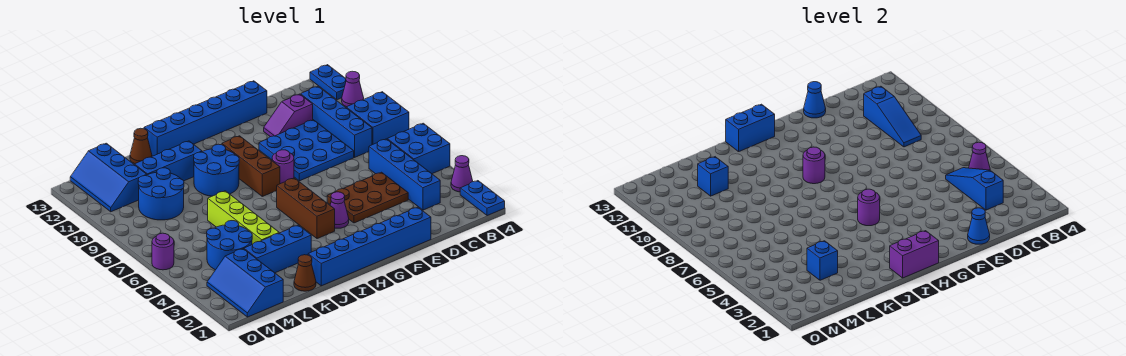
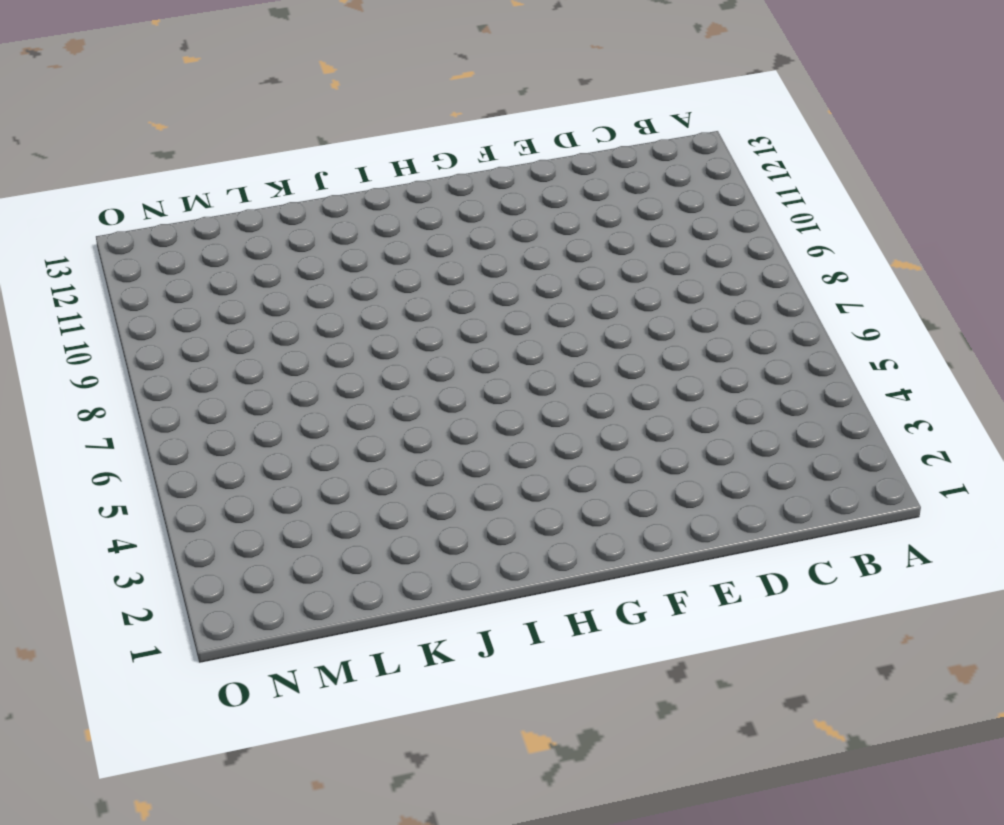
none -> blue 1x2 plate [460,181,505,216]
none -> purple 1x1 cone [451,156,473,192]
none -> blue 2x2 brick [387,123,450,174]
none -> blue 2x2 brick [346,92,409,145]

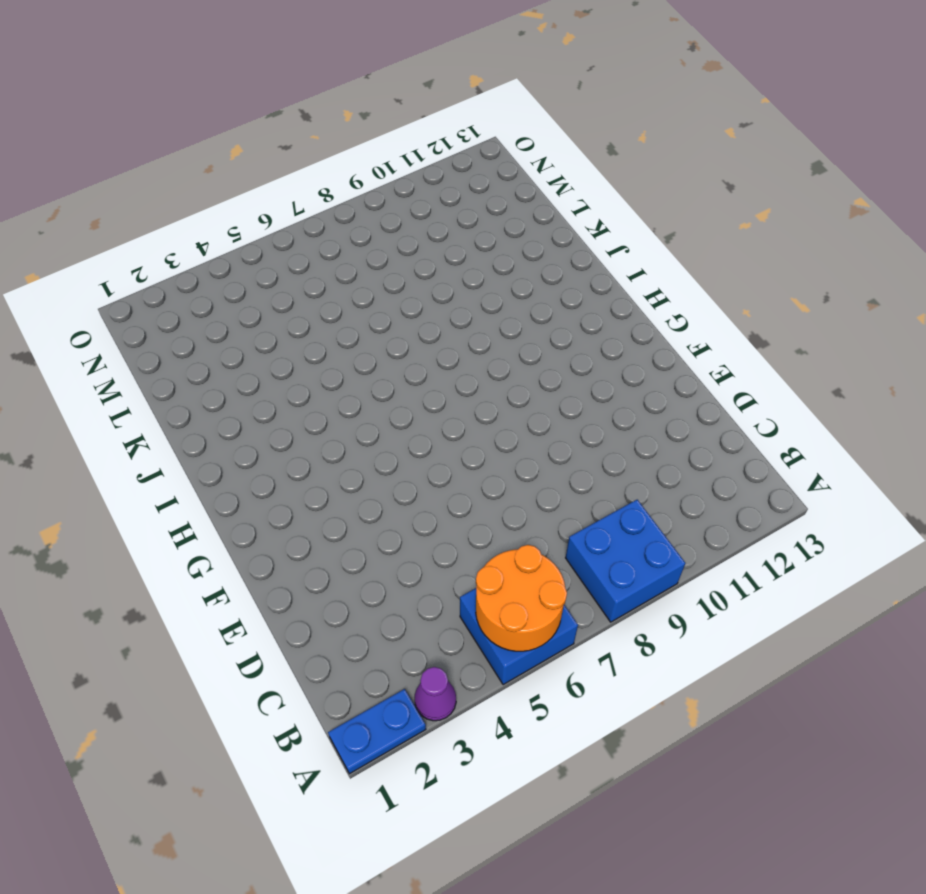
orange 2x2 round brick [476,545,567,651] -> purple 1x1 cone [969,142,990,170]
none -> purple 1x1 cone [342,71,364,107]
none -> blue 1x2 plate [310,65,346,100]
none -> blue 1x4 brick [369,139,440,210]
none -> blue 1x4 brick [301,86,372,157]

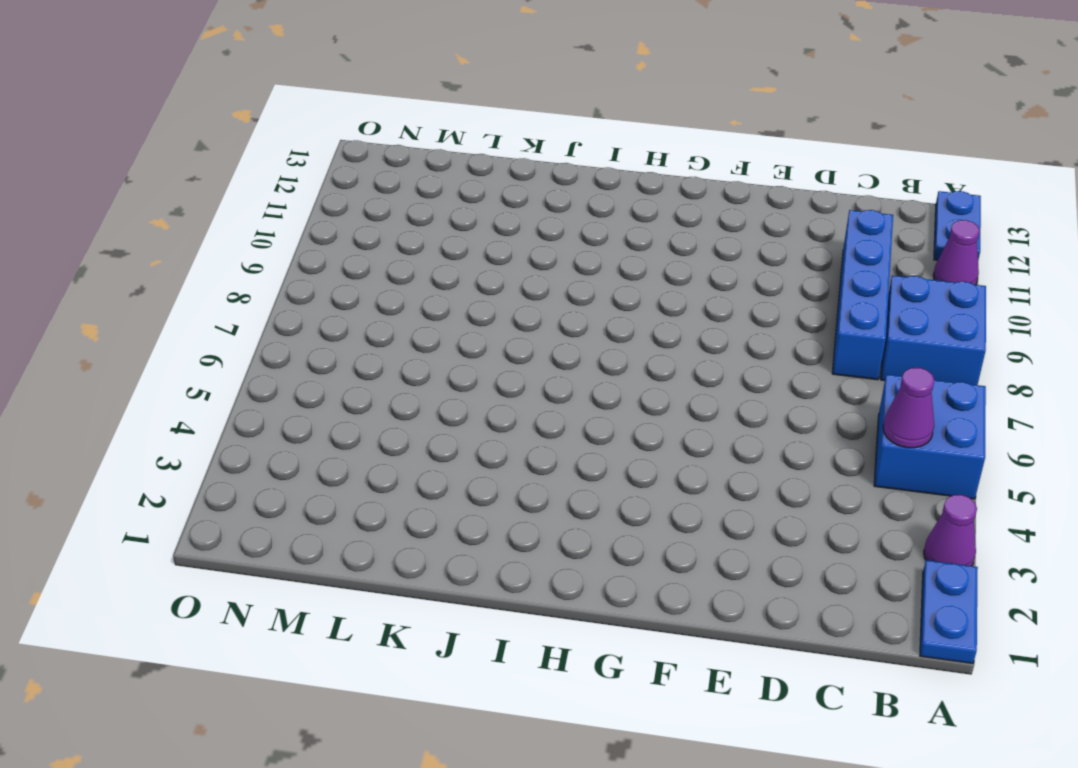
none -> blue 1x4 brick [369,139,440,210]
none -> brown 2x3 plate [327,172,408,223]
none -> blue 3x3 plate [259,120,354,181]
none -> purple 1x2 slope [264,94,313,137]

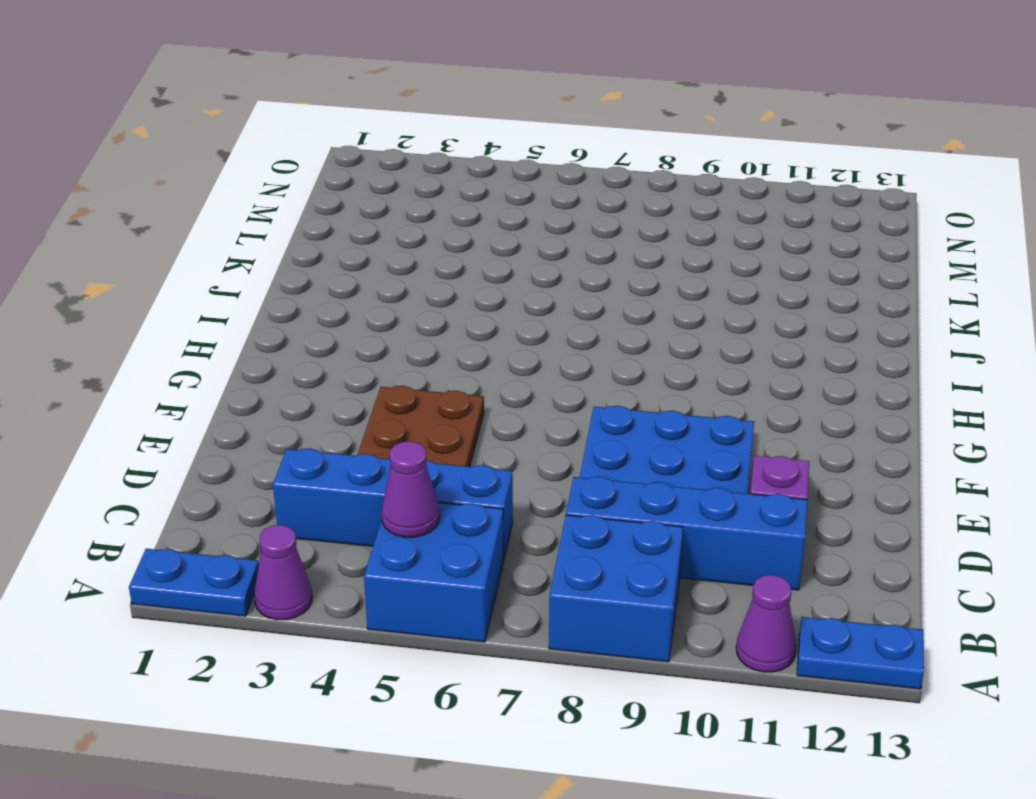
none -> blue 1x6 brick [308,207,431,286]
none -> blue 1x6 brick [144,81,267,156]
none -> purple 1x1 cone [330,192,349,228]
none -> purple 1x1 round brick [272,150,294,184]

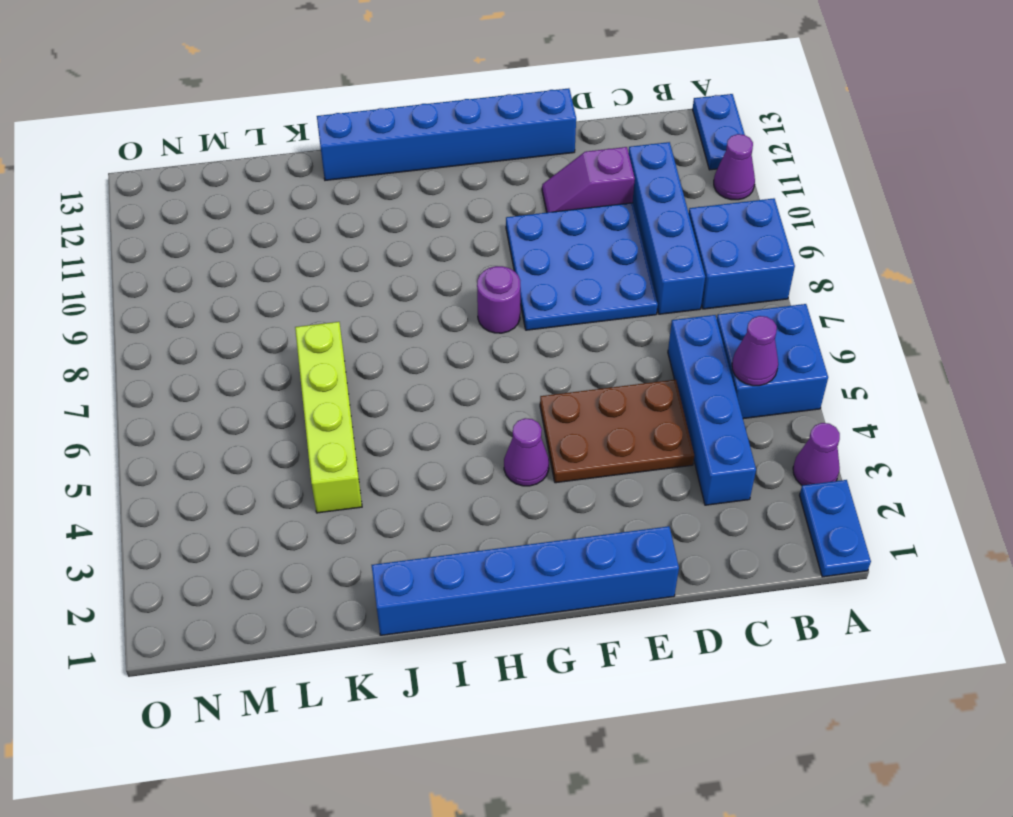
none -> brown 1x3 brick [277,178,335,239]
none -> brown 1x3 brick [222,136,280,196]
none -> blue 2x2 round brick [194,144,239,196]
none -> blue 1x3 brick [244,225,311,273]

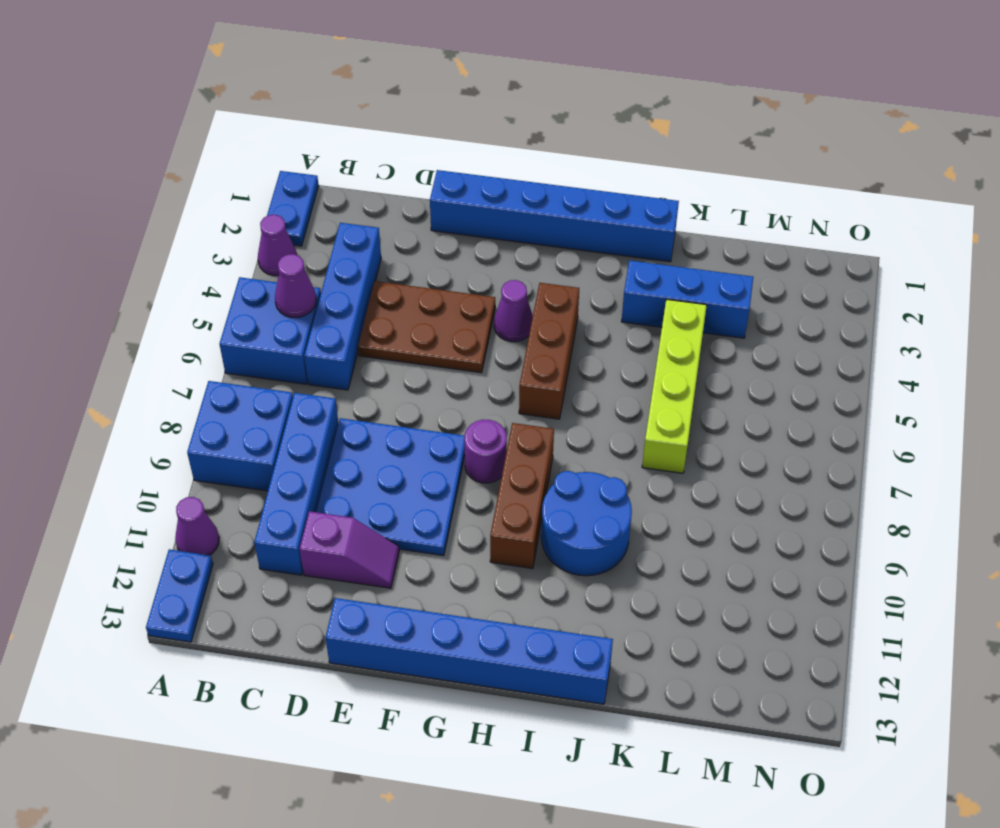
none -> blue 1x3 brick [135,141,202,181]
none -> brown 1x1 cone [294,255,316,291]
none -> brown 1x1 cone [130,128,152,164]
none -> blue 2x2 round brick [207,221,252,270]

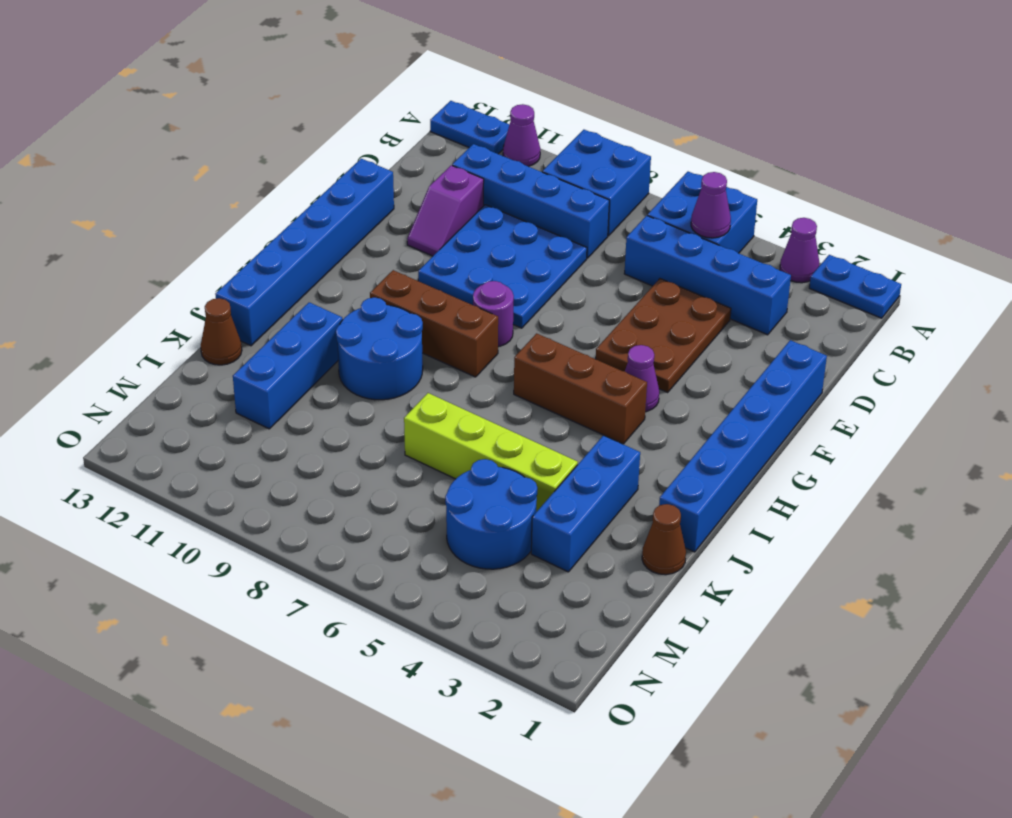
none -> blue 2x2 round brick [138,168,184,220]
none -> blue 2x3 slope [207,249,283,317]
none -> blue 2x3 slope [70,143,147,212]
none -> purple 1x1 round brick [152,233,174,270]

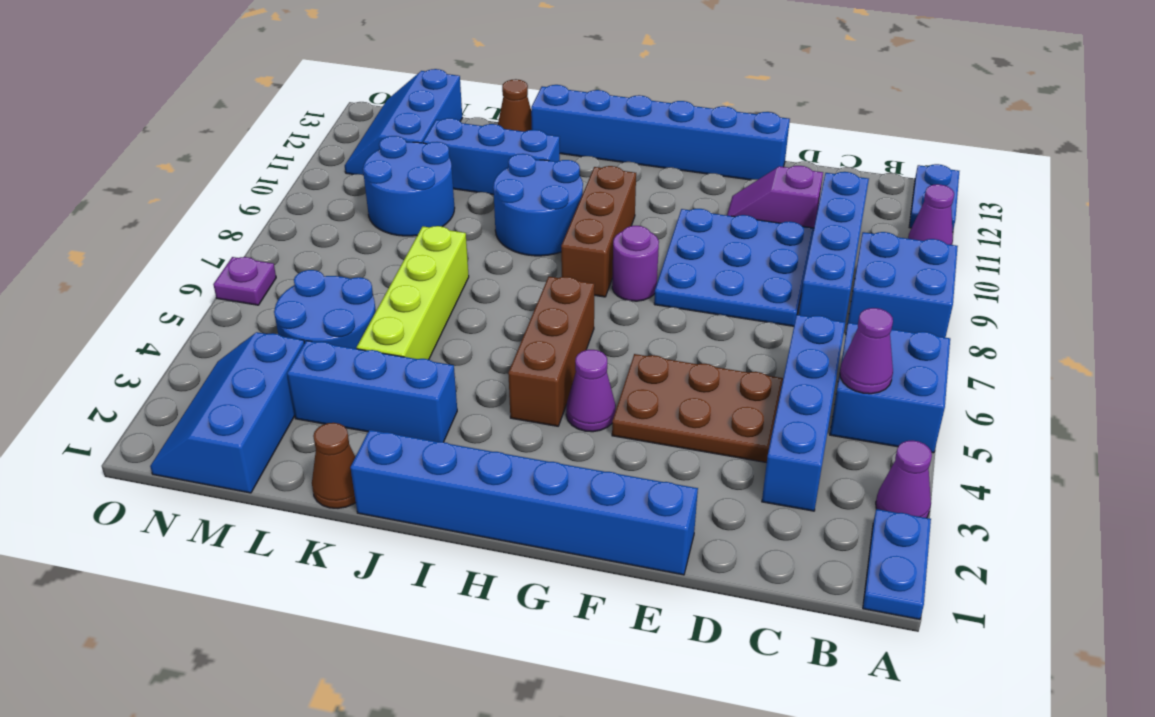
purple 1x1 plate [213,257,276,305] -> purple 1x1 round brick [152,233,174,270]
none -> blue 1x3 slope [946,168,1003,210]
none -> blue 1x3 slope [864,86,921,147]
none -> blue 1x1 cone [968,208,990,244]
none -> blue 1x1 cone [804,82,826,118]

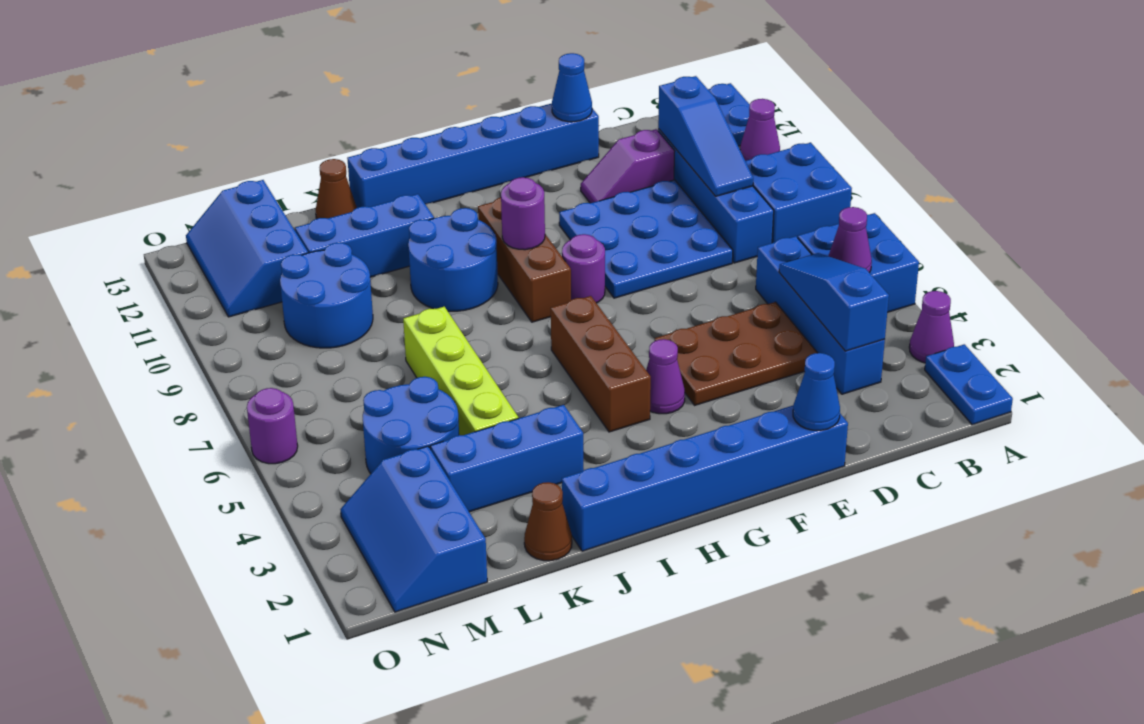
none -> purple 1x2 brick [890,231,939,278]
none -> purple 1x1 round brick [858,189,880,226]
none -> blue 1x2 brick [726,104,775,152]
none -> blue 1x1 brick [807,241,838,280]

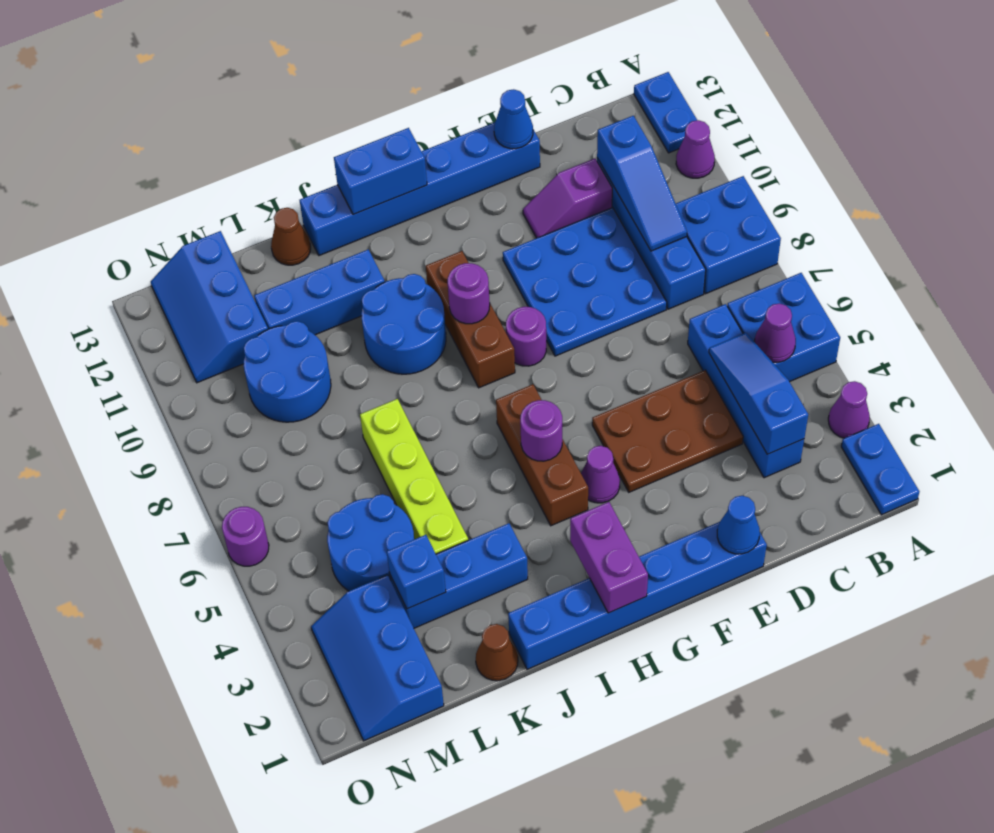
purple 1x2 brick [570,502,648,613] -> purple 1x2 brick turned to [890,231,939,278]
none -> blue 1x1 brick [698,157,728,196]

